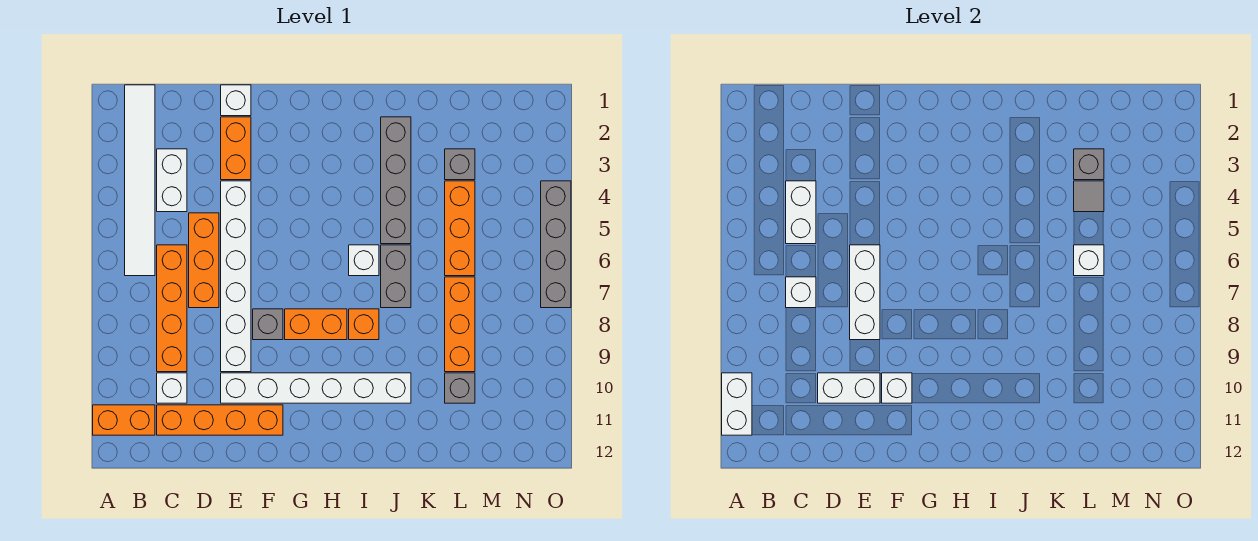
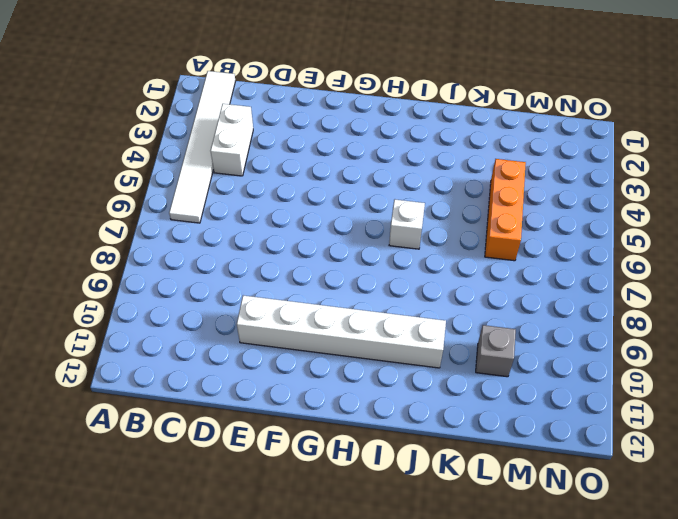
none -> orange 1x2 brick [93,405,155,435]
none -> orange 1x4 brick [157,245,187,372]
none -> white 1x1 brick [157,373,187,403]
none -> orange 1x4 brick [157,405,283,435]

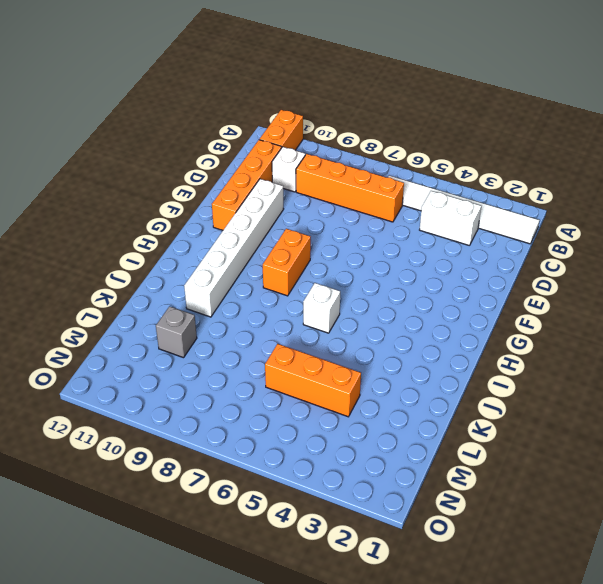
none -> orange 1x3 brick [189,213,219,308]
none -> white 1x1 brick [221,85,251,116]
none -> orange 1x2 brick [221,117,251,180]
none -> white 1x6 brick [221,181,251,372]

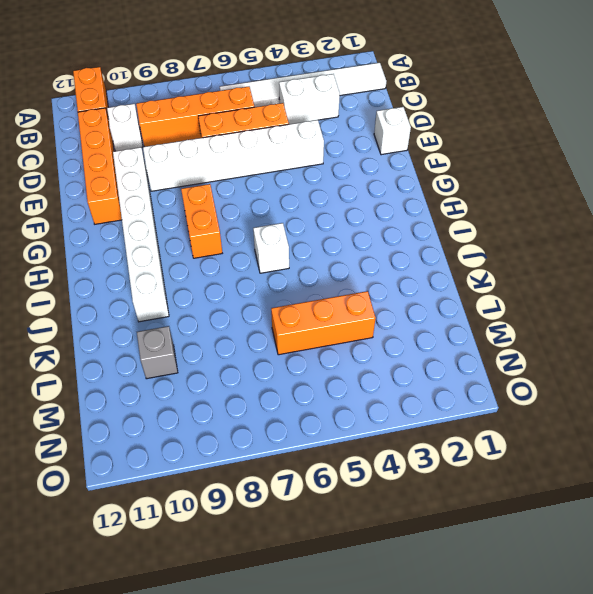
none -> orange 1x2 brick [221,117,251,180]
none -> grey 1x1 brick [253,309,283,340]
none -> orange 1x1 brick [349,309,379,340]
none -> grey 1x4 brick [381,117,411,244]

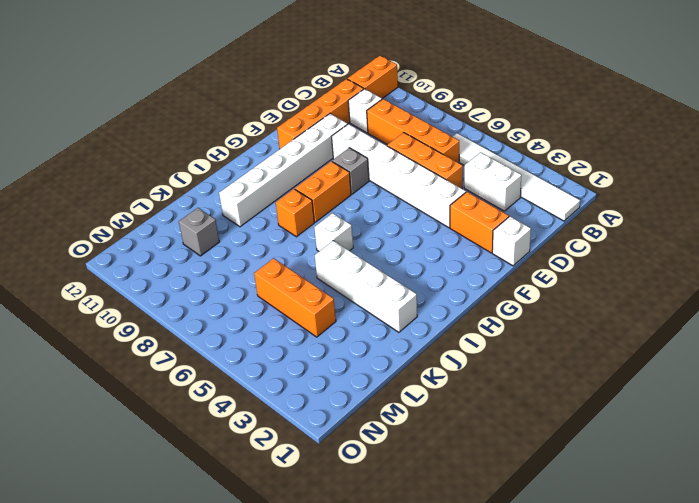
white 1x4 brick [315,241,417,332] -> grey 1x4 brick [381,117,411,244]
none -> grey 1x2 brick [381,245,411,308]
none -> grey 1x1 brick [445,149,475,180]
none -> orange 1x3 brick [445,277,475,372]
none -> grey 1x4 brick [541,181,571,308]

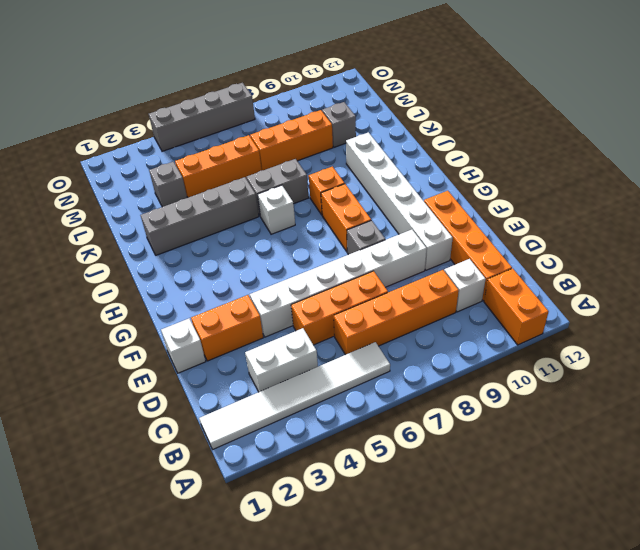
none -> white 1x2 brick [722,373,752,435]
none -> white 1x2 brick [786,181,816,244]
none -> white 1x1 brick [786,277,816,308]
none -> white 1x2 brick [818,373,880,403]

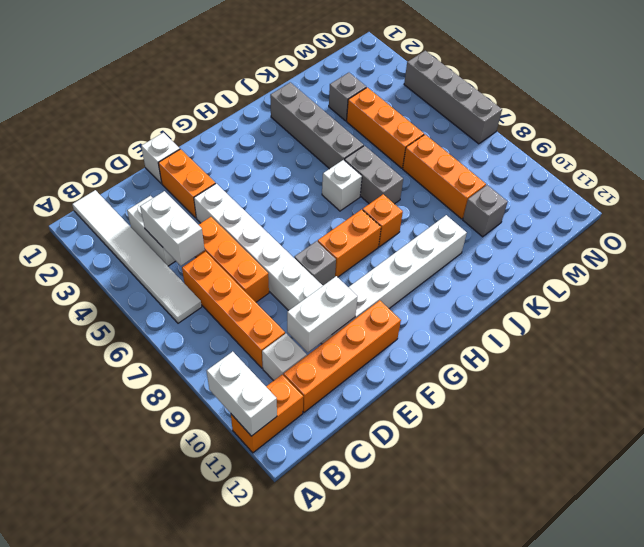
none -> white 1x1 brick [786,277,816,308]
none -> white 1x3 brick [850,245,880,340]
none -> white 1x1 brick [882,373,912,403]
none -> grey 1x1 brick [1074,149,1104,180]

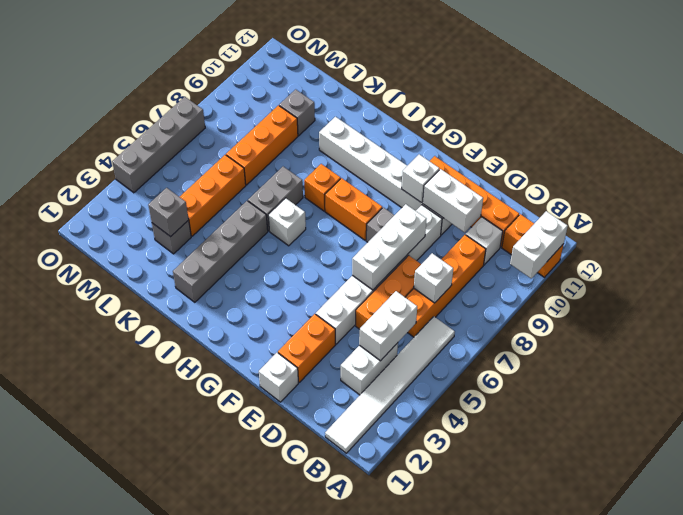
none -> grey 1x1 tile [1074,181,1104,212]
none -> white 1x1 brick [1074,245,1104,276]

